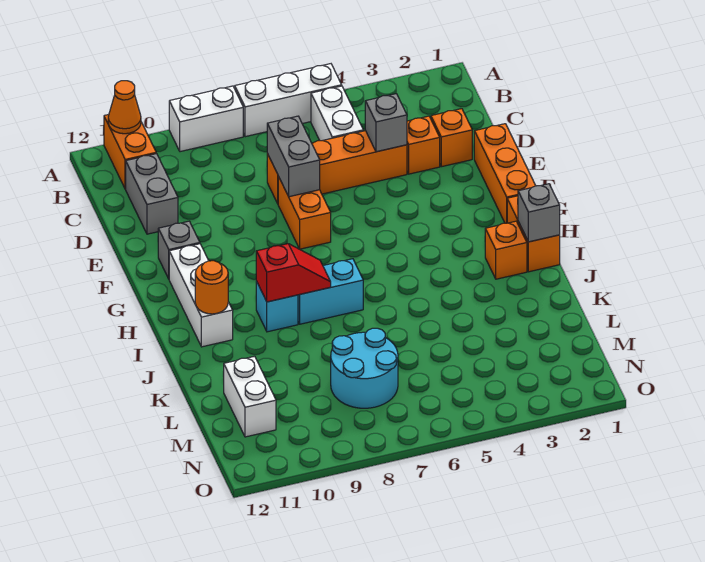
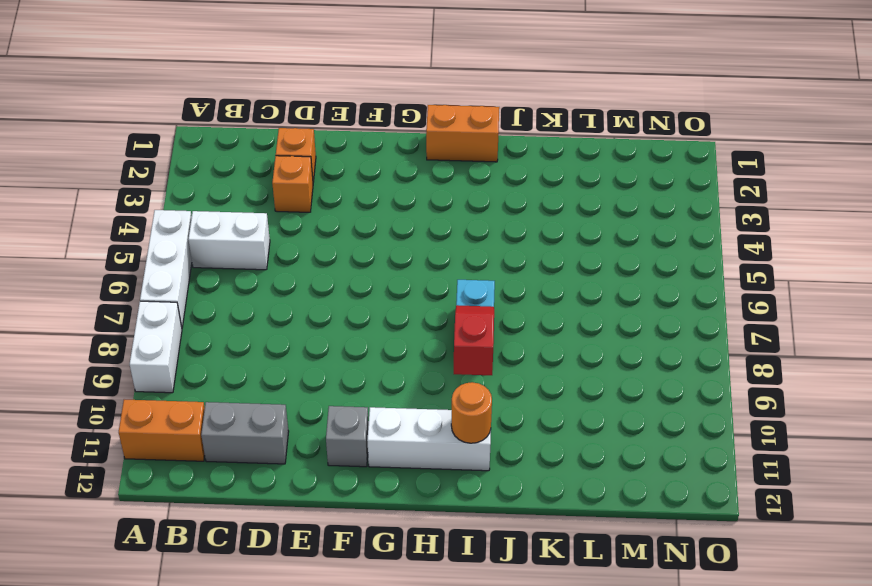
none -> orange 1x4 brick [267,131,407,203]
none -> orange 1x3 brick [474,124,536,223]
none -> orange 1x2 brick [278,176,331,249]

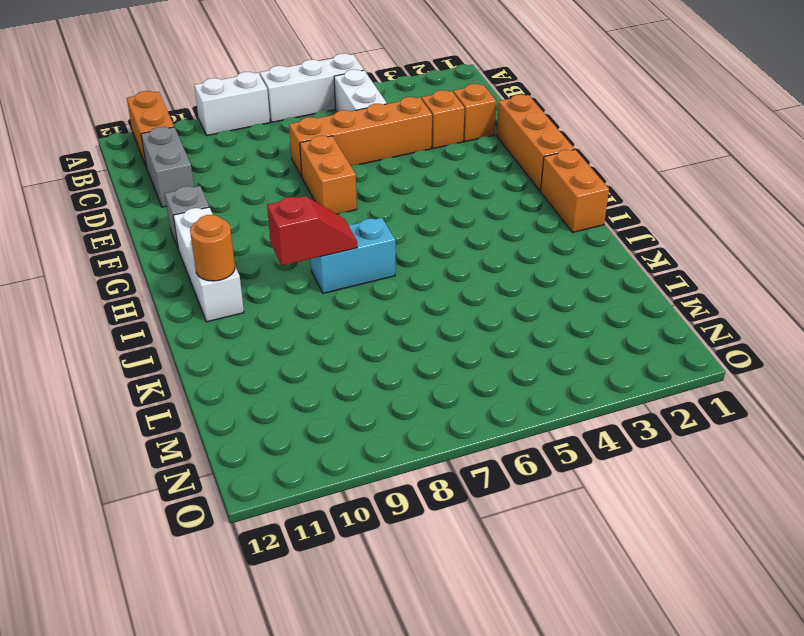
none -> orange 1x1 brick [485,221,527,279]
none -> cyan 1x1 brick [256,281,298,332]
none -> cyan 2x2 round brick [331,328,398,408]

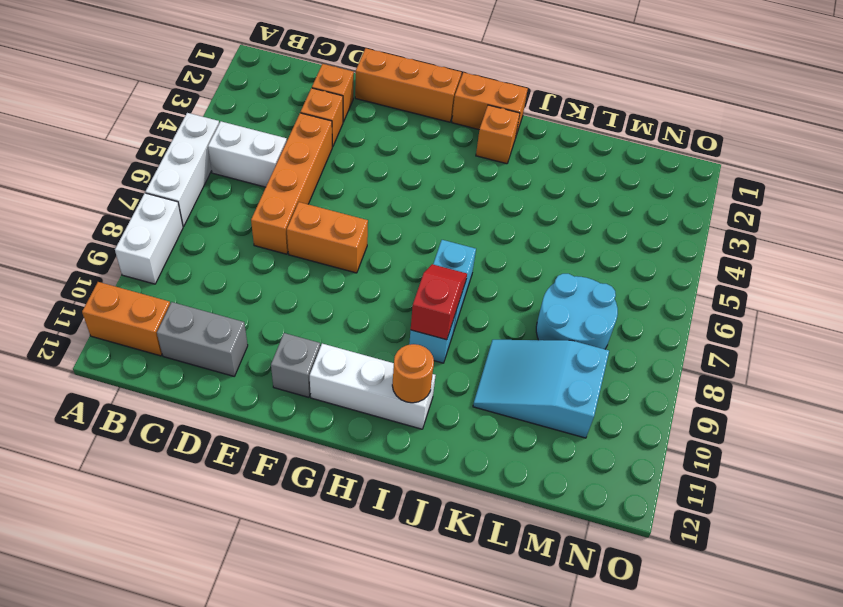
cyan 2x3 slope [473,340,609,438] -> none
none -> white 1x2 brick [224,356,276,437]
none -> orange 1x1 cone [108,81,141,134]
none -> grey 1x1 brick [365,94,407,152]

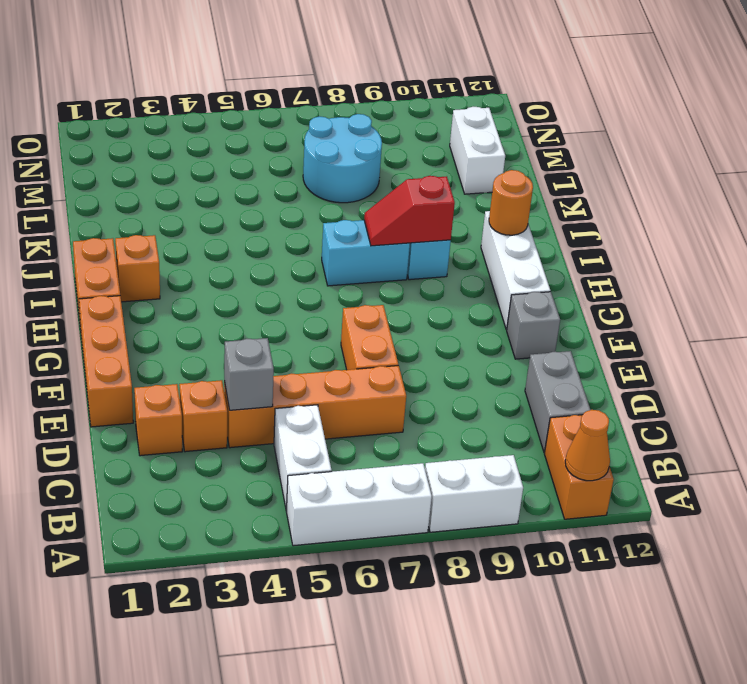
none -> grey 1x2 brick [267,116,320,197]
none -> grey 1x1 brick [518,184,560,242]

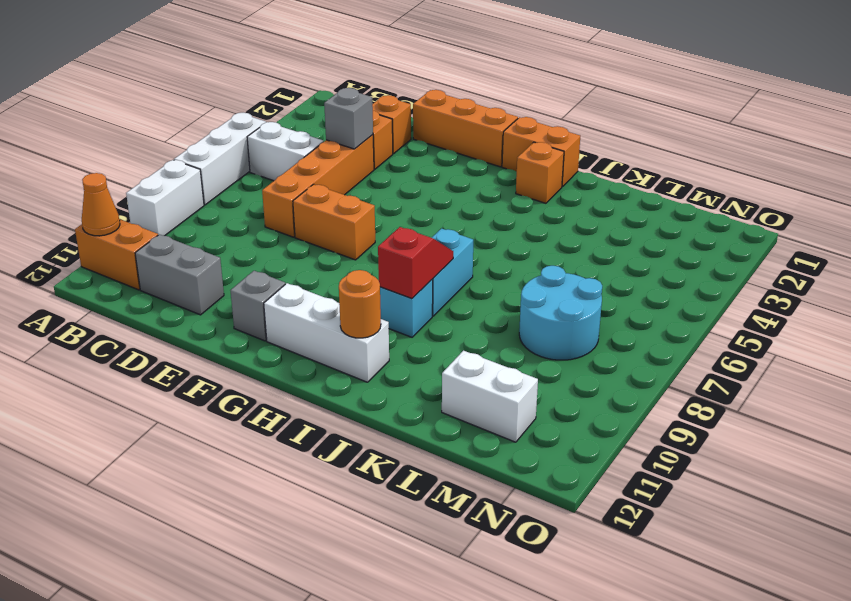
none -> grey 1x2 brick [267,116,320,197]
none -> grey 1x1 brick [518,184,560,242]

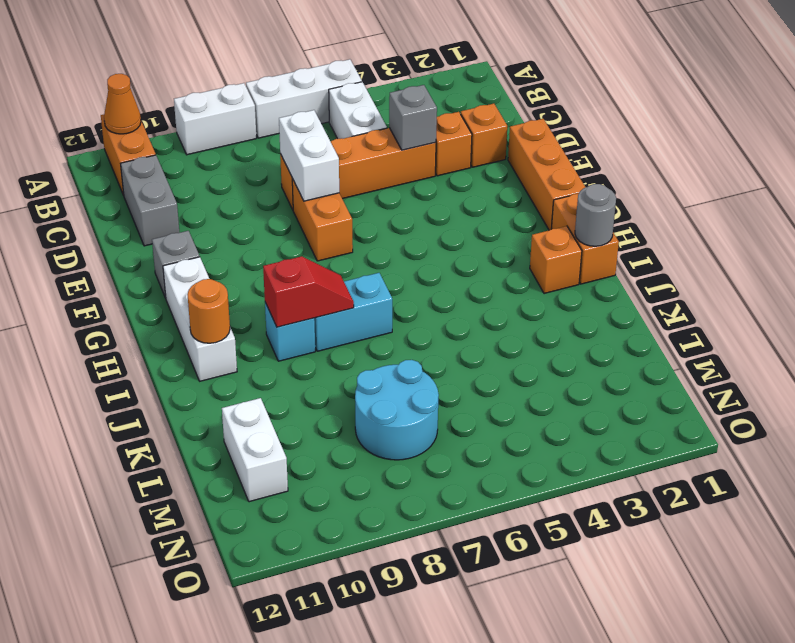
white 1x2 brick [279,110,339,201] -> grey 1x2 brick [267,116,320,197]
grey 1x1 round brick [575,184,616,246] -> grey 1x1 brick [518,184,560,242]

